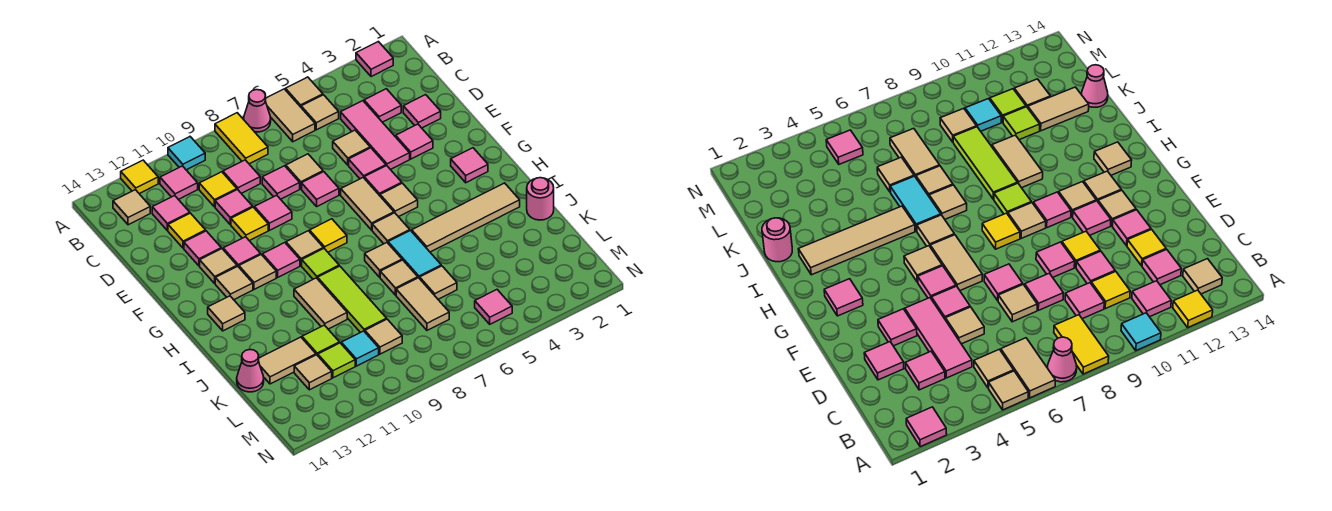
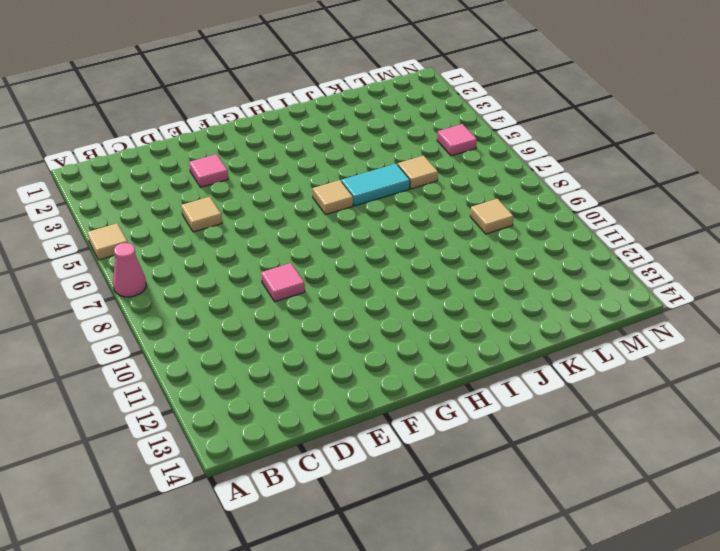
none -> pink 1x1 tile [356,42,393,77]
none -> tan 1x2 tile [265,89,315,142]
none -> yellow 1x2 tile [215,113,268,164]
none -> cyan 1x1 tile [168,137,205,170]

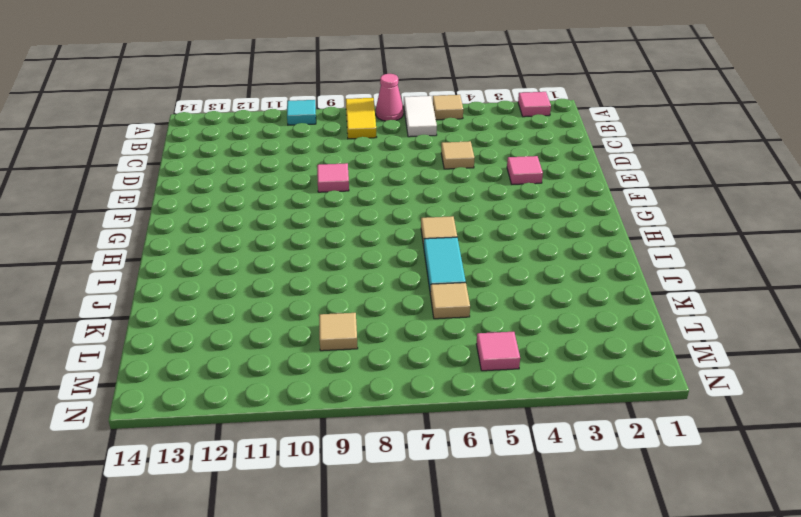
white 1x2 tile [404,96,437,137] -> tan 1x2 tile [265,89,315,142]
none -> yellow 1x1 tile [121,160,158,194]
none -> tan 1x1 tile [301,95,339,130]
none -> pink 1x1 tile [160,166,198,200]
none -> tan 1x1 tile [113,190,150,225]

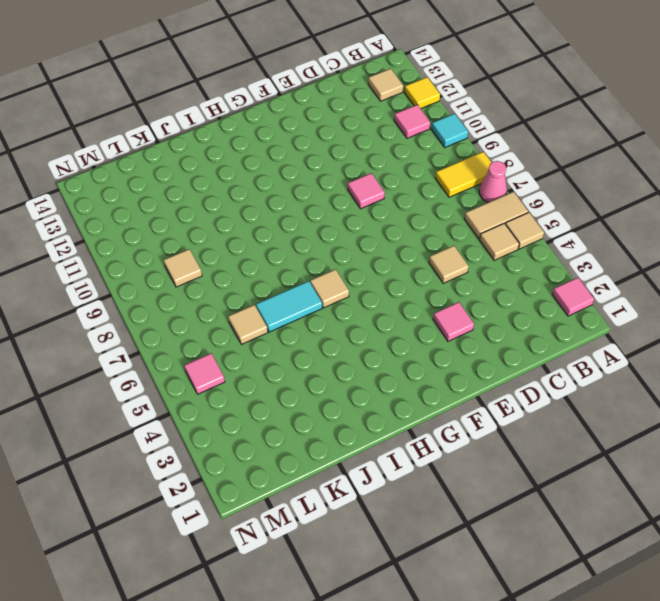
none -> pink 1x1 tile [364,89,401,122]
none -> pink 1x3 tile [341,101,410,170]
none -> pink 1x1 tile [223,160,260,193]
none -> yellow 1x1 tile [199,172,237,207]

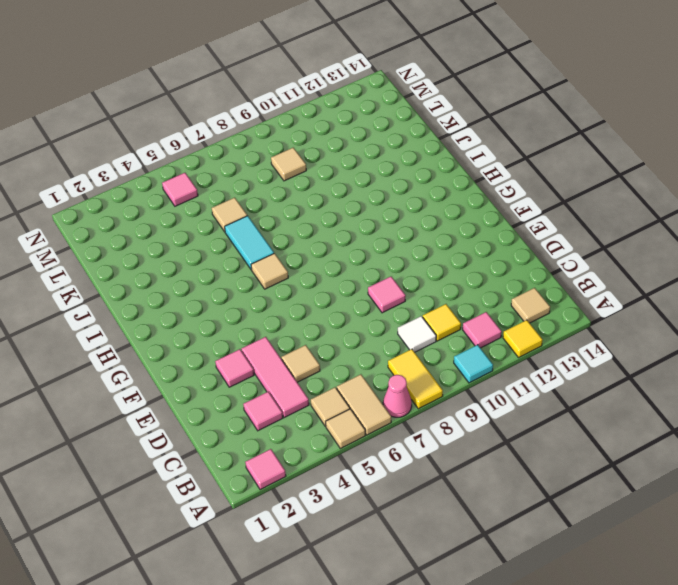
white 1x1 tile [398,316,436,352] -> pink 1x1 tile [223,160,260,193]
none -> pink 1x1 tile [152,196,190,231]
none -> pink 1x1 tile [403,95,441,128]
none -> tan 1x1 tile [286,154,323,189]
none -> pink 1x1 tile [262,166,300,199]

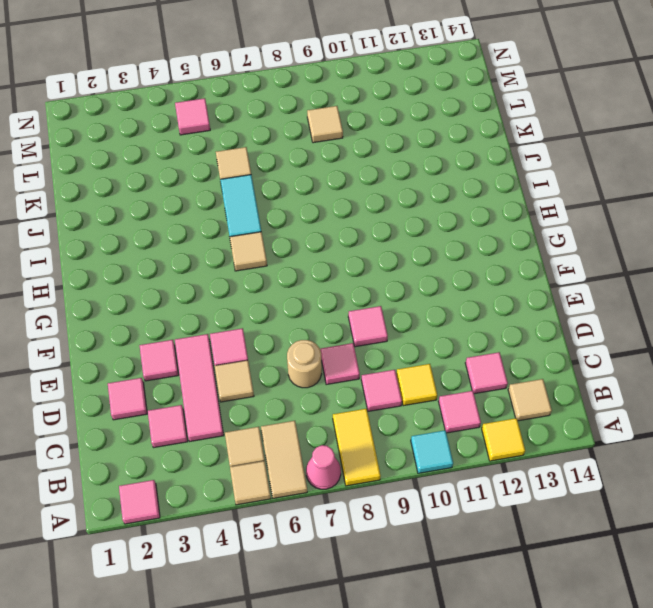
tan 1x1 round brick [287,340,322,388] -> tan 1x1 tile [286,154,323,189]
none -> pink 1x1 tile [215,190,253,224]
none -> yellow 1x1 tile [168,213,206,248]
none -> pink 1x1 tile [302,172,339,206]
none -> yellow 1x1 tile [231,207,268,241]

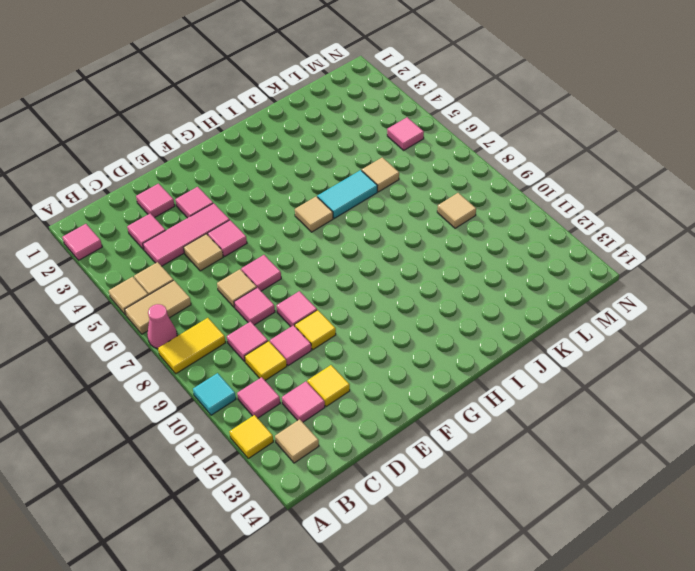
none -> pink 1x1 tile [184,231,221,266]
none -> pink 1x1 tile [364,166,402,196]
none -> tan 1x2 tile [341,178,394,230]
none -> pink 1x1 tile [223,237,261,267]

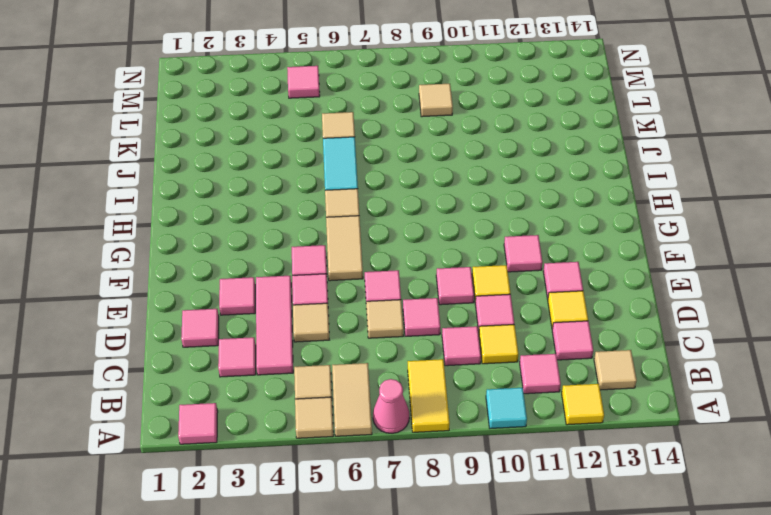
none -> tan 1x1 tile [200,249,237,283]
none -> pink 1x1 tile [451,148,488,183]
none -> tan 1x1 tile [380,183,418,217]
none -> yellow 1x1 tile [310,219,347,252]

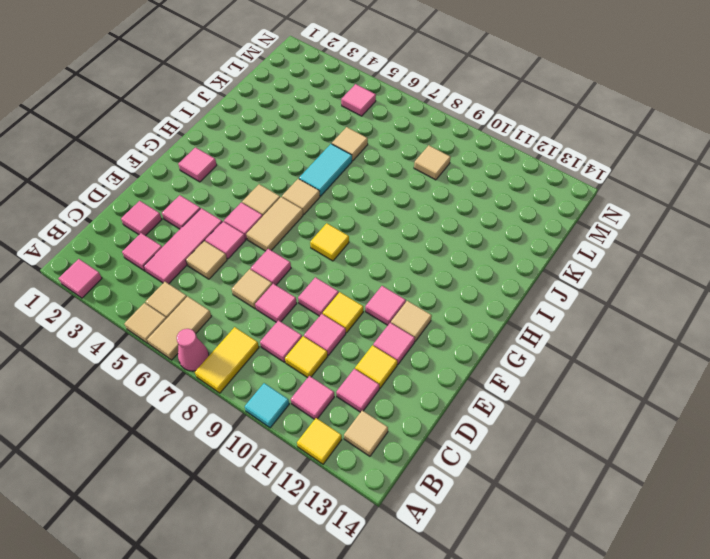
none -> tan 1x1 tile [286,231,323,266]
none -> pink 1x1 tile [263,243,300,277]
none -> tan 1x1 tile [239,254,276,289]
none -> tan 1x1 tile [215,266,253,300]

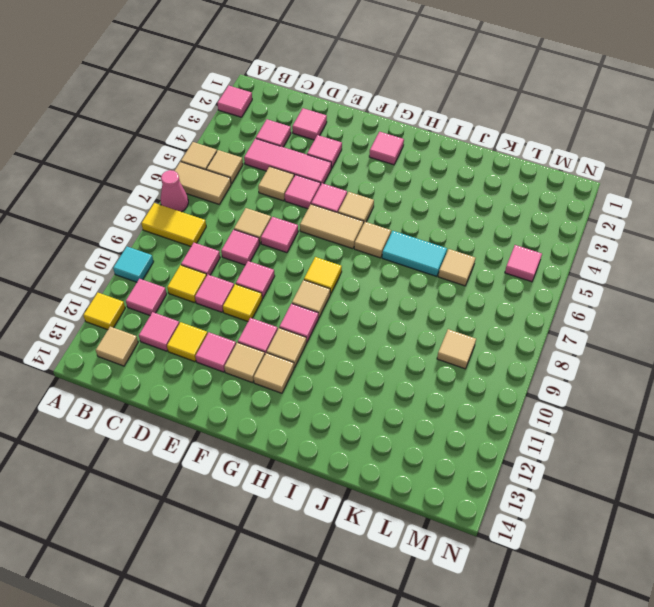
none -> lime 1x1 tile [302,248,339,279]
none -> tan 1x1 tile [208,296,245,331]
none -> tan 1x4 tile [412,183,520,252]
none -> tan 1x1 tile [365,243,402,277]

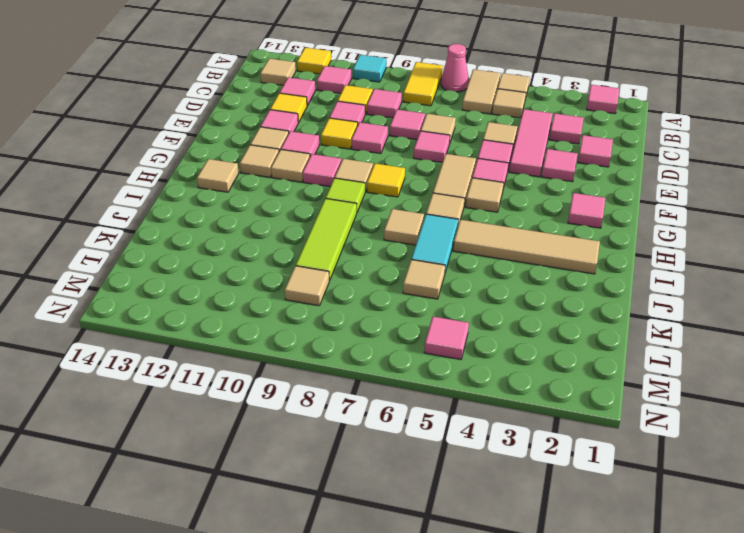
none -> tan 1x2 tile [294,278,347,329]
none -> pink 1x1 round brick [527,178,554,220]
none -> tan 1x1 tile [380,260,418,295]
none -> tan 1x2 tile [396,278,449,330]

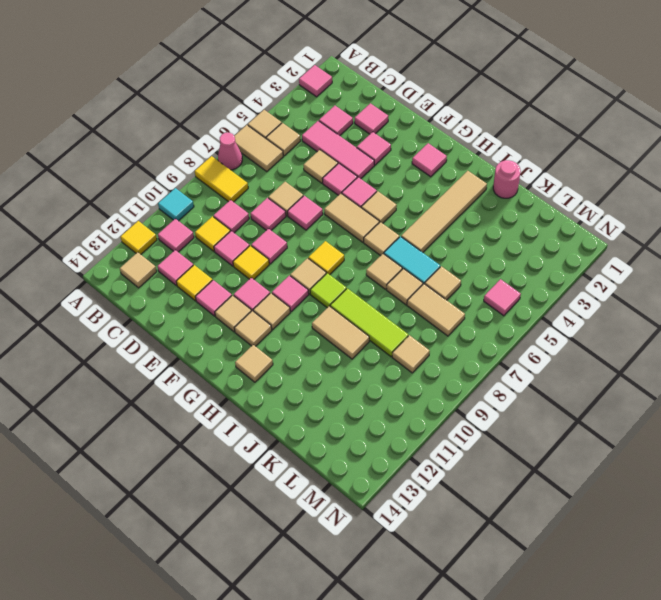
none -> lime 1x1 tile [302,325,339,356]
none -> tan 1x2 tile [258,337,316,384]
none -> pink 1x1 cone [237,349,264,392]
none -> cyan 1x1 tile [341,331,379,366]

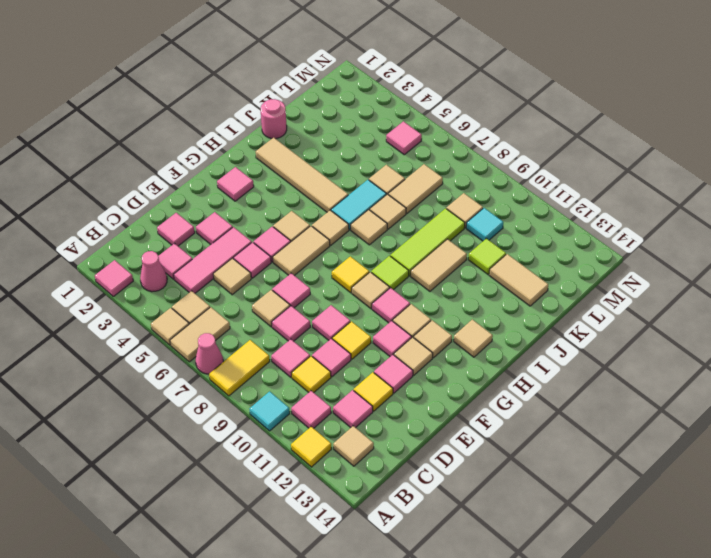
pink 1x1 cone [140,251,167,292] -> pink 1x1 cone moved to [237,349,264,392]
none -> lime 1x1 tile [318,343,355,378]
none -> tan 1x1 tile [294,355,332,390]

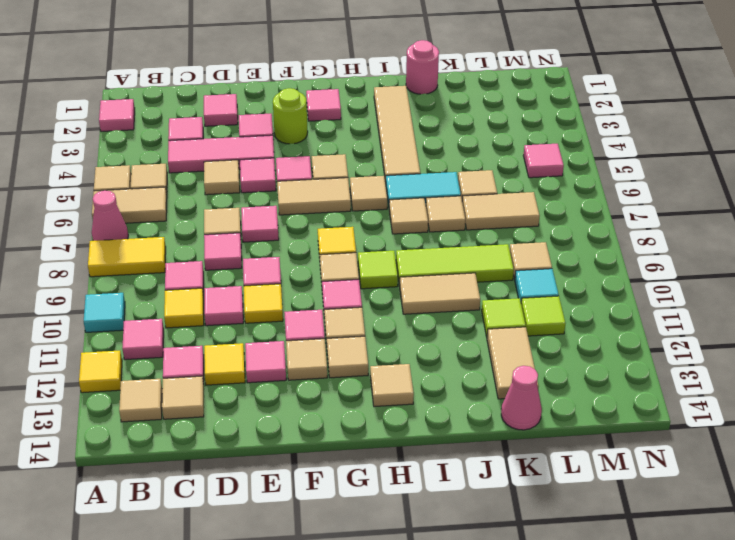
tan 1x1 tile [162,376,204,419] -> tan 1x1 tile moved to [294,355,332,390]
lime 1x1 round brick [273,88,308,144] -> none

